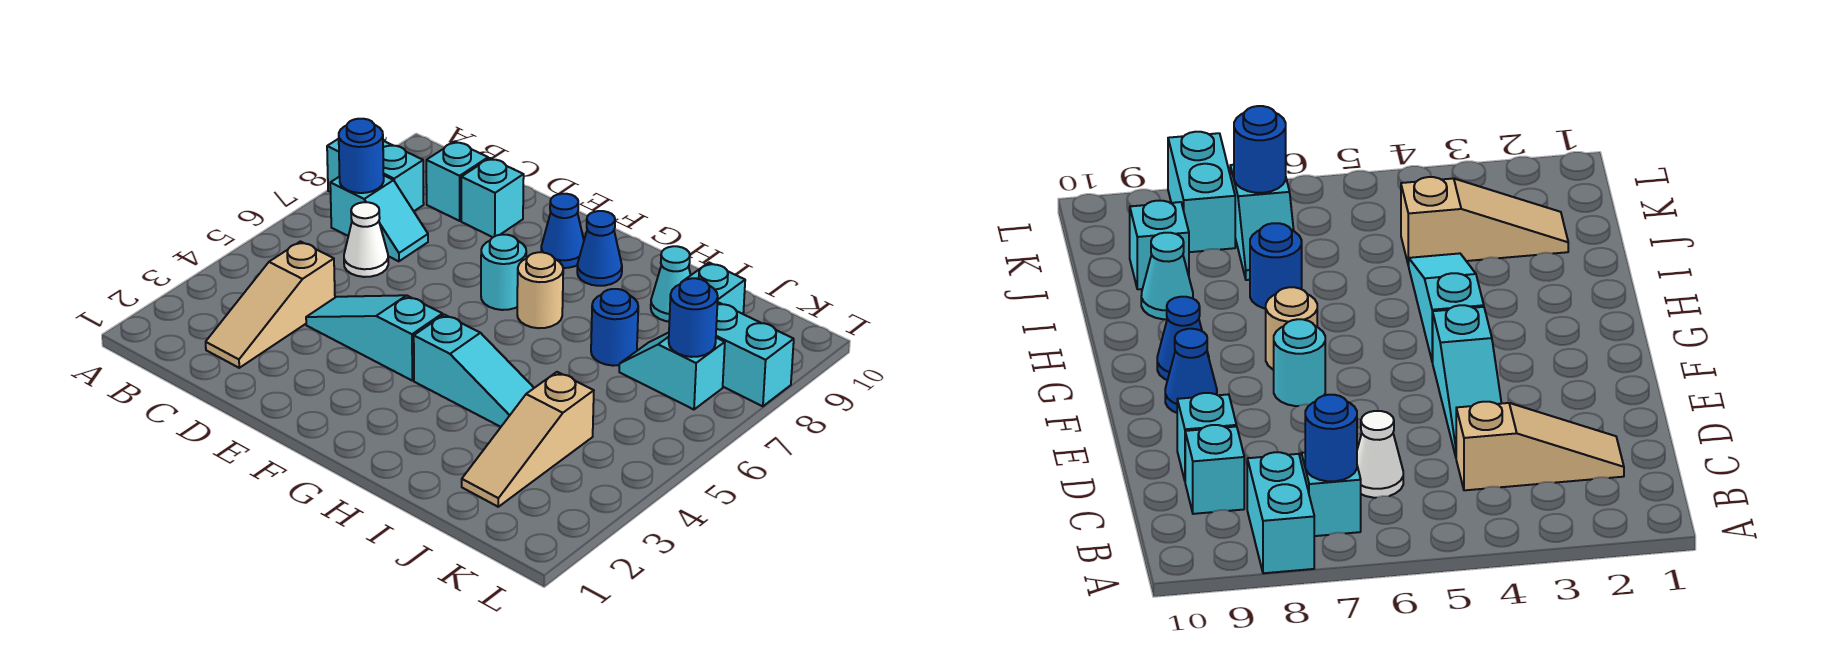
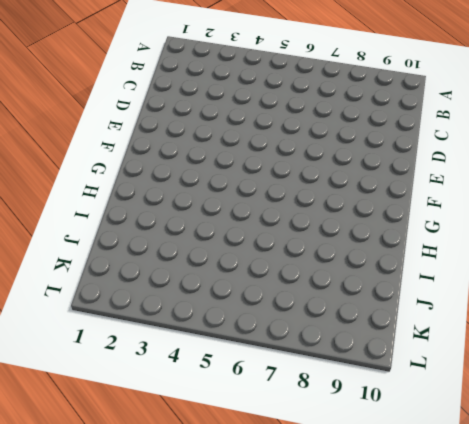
none -> cyan 1x2 brick [327,139,424,211]
none -> cyan 1x2 slope [330,176,428,261]
none -> tan 1x3 slope [206,242,335,368]

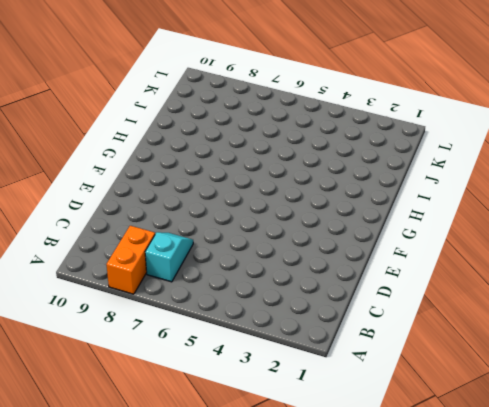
orange 1x2 brick [106,226,155,294] -> cyan 1x2 brick [327,139,424,211]
none -> tan 1x3 slope [206,242,335,368]
none -> white 1x1 cone [344,202,388,277]
none -> cyan 1x1 brick [426,142,488,221]

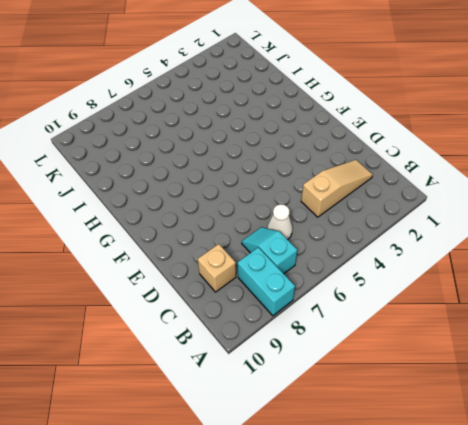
tan 1x1 brick [198,244,236,292] -> cyan 1x1 brick [426,142,488,221]
none -> cyan 1x3 slope [306,295,442,381]
none -> cyan 1x1 brick [461,158,524,237]
none -> cyan 1x1 round brick [481,235,526,310]

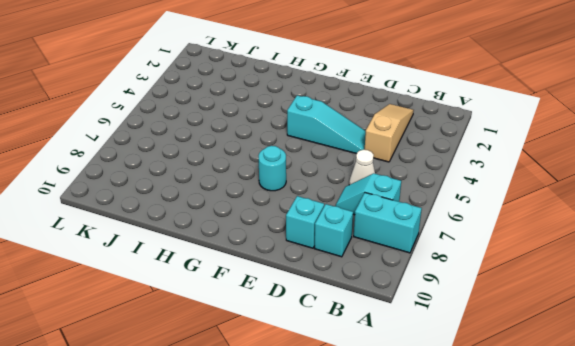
none -> blue 1x1 cone [541,194,584,268]
none -> cyan 1x3 slope [414,315,534,427]
none -> tan 1x1 round brick [517,252,563,328]

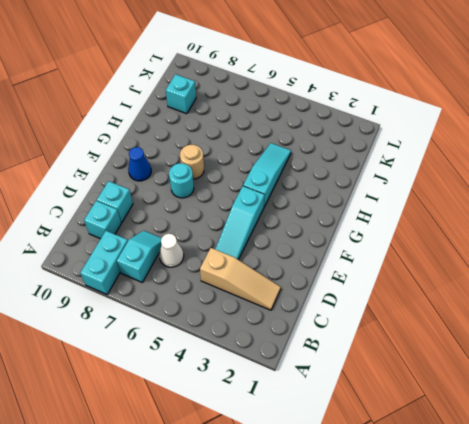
none -> blue 1x1 cone [577,211,622,286]
none -> blue 1x1 round brick [591,289,638,366]
none -> cyan 1x1 cone [651,246,691,322]

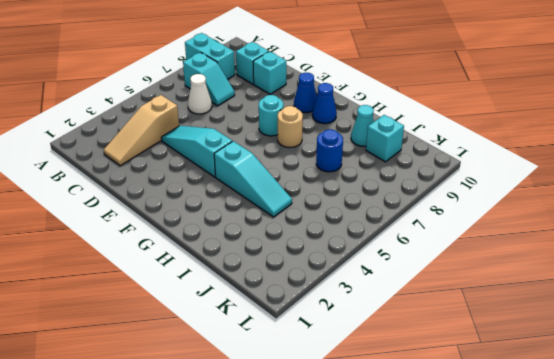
none -> tan 1x3 slope [462,372,594,507]
none -> cyan 1x2 slope [619,333,725,410]
none -> cyan 1x2 brick [716,302,794,406]

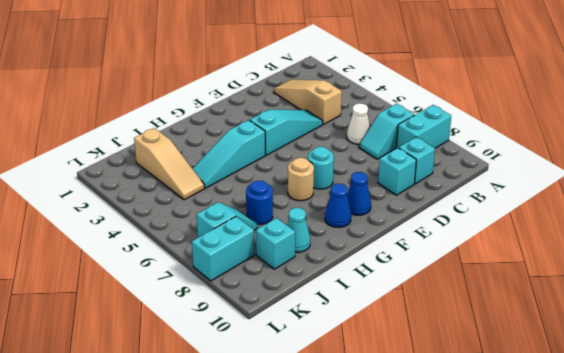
tan 1x3 slope [134,128,204,200] -> tan 1x3 slope turned to [462,372,594,507]
none -> blue 1x1 round brick [339,119,384,193]
none -> blue 1x1 round brick [669,278,718,357]

